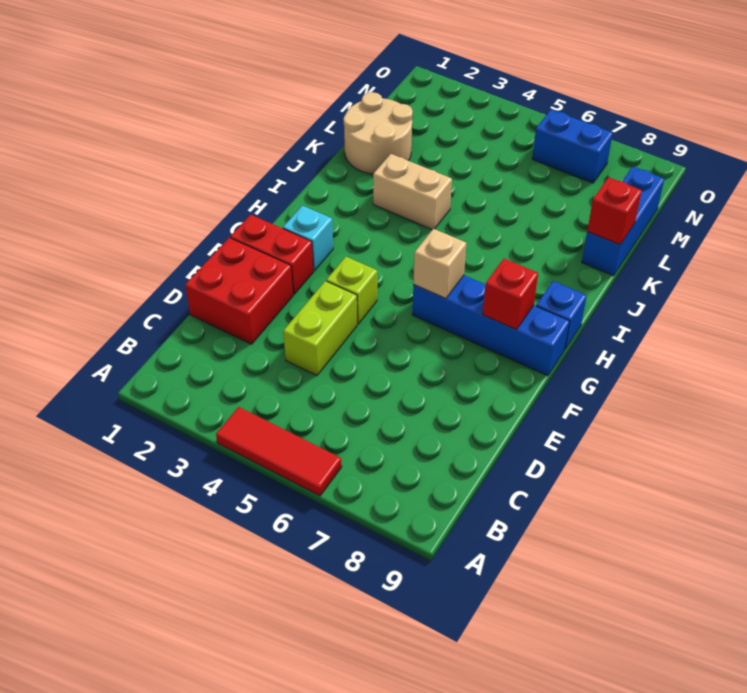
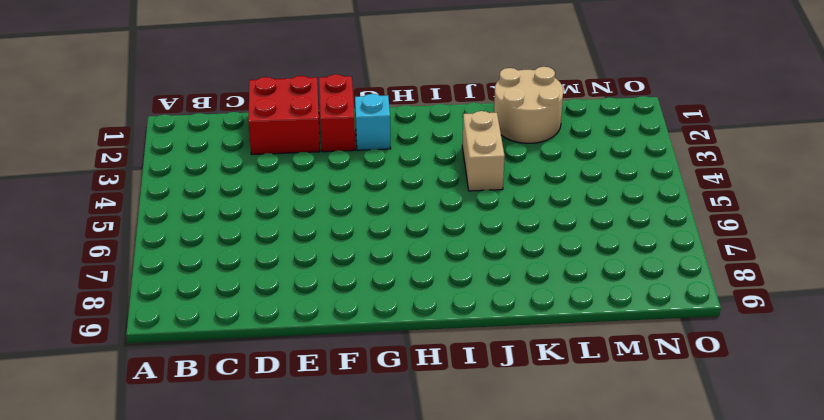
none -> red 1x3 tile [216,407,342,496]
none -> lime 1x2 brick [283,281,357,376]
none -> lime 1x1 brick [326,257,377,324]

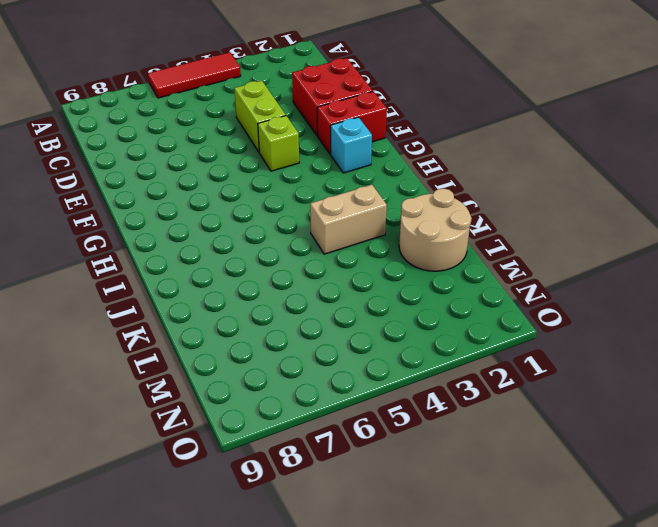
none -> blue 1x4 brick [412,275,570,376]
none -> blue 1x1 brick [536,281,587,349]
none -> blue 1x3 brick [582,166,664,276]

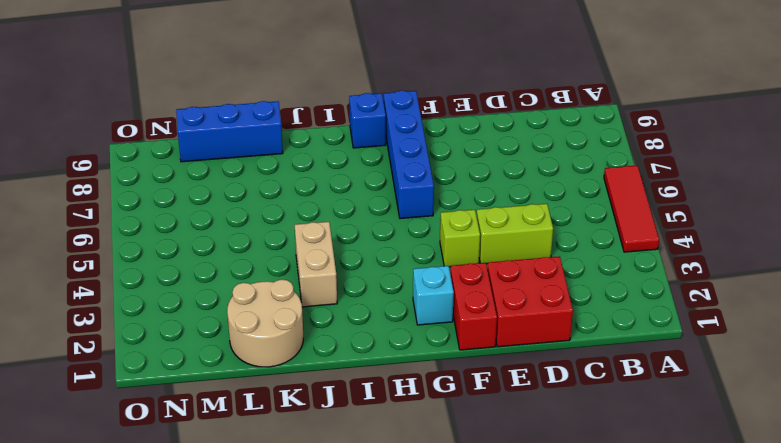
none -> blue 1x2 brick [532,110,613,183]
none -> tan 1x1 brick [413,229,466,299]
none -> red 1x1 brick [483,259,538,329]

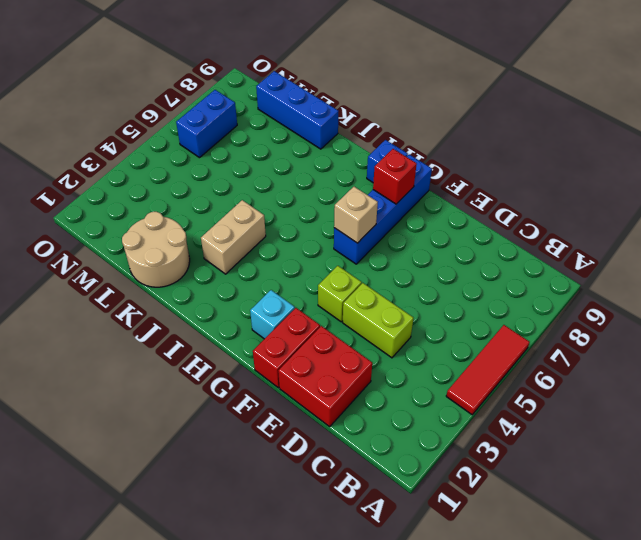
none -> red 1x1 brick [587,177,642,245]

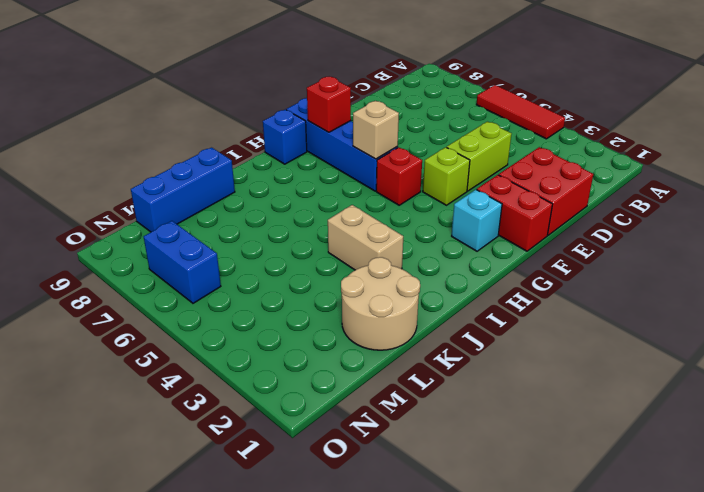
red 1x1 brick [376,147,422,205] -> red 1x1 brick moved to [587,177,642,245]

